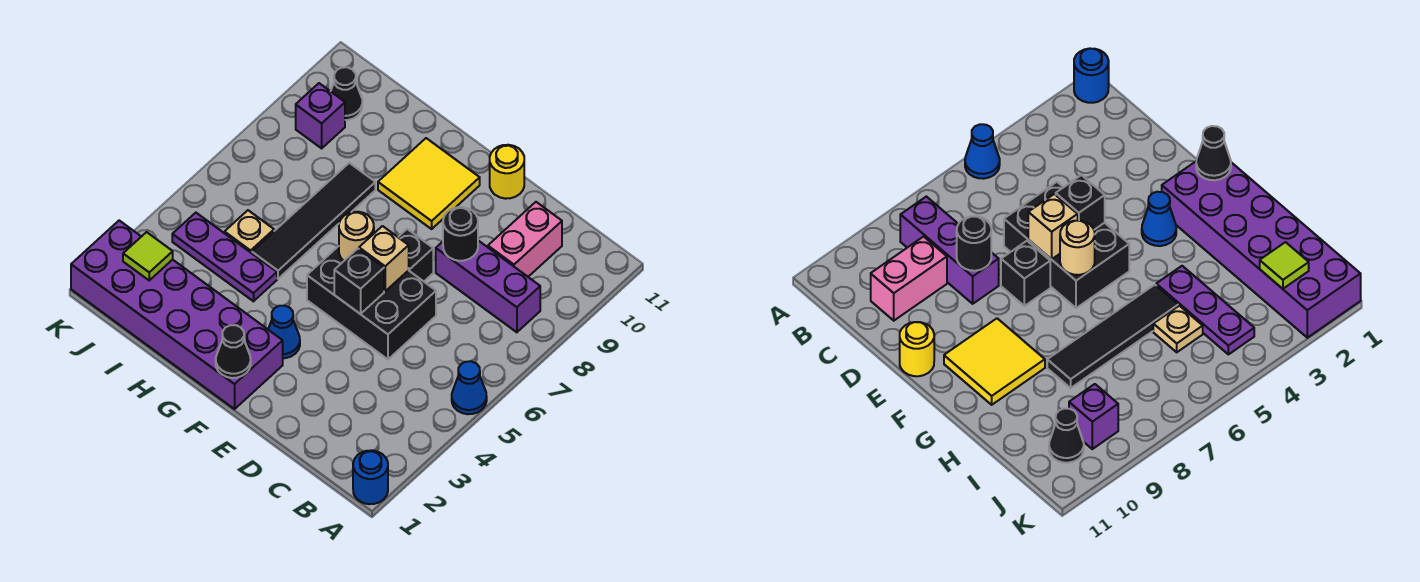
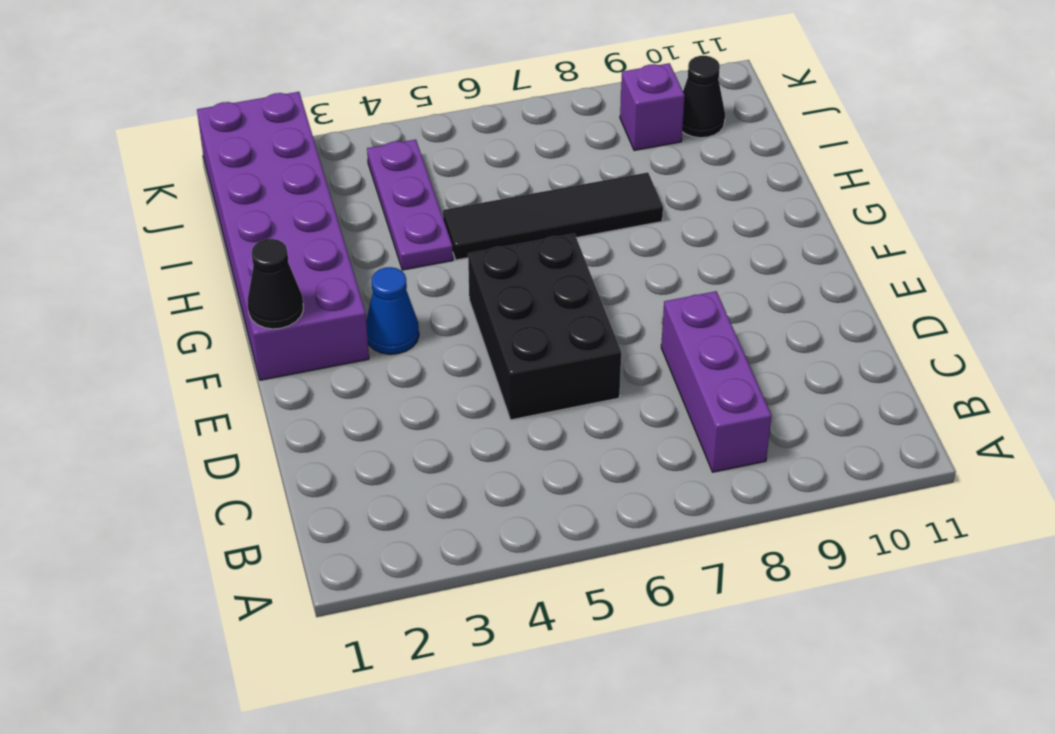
none -> blue 1x1 round brick [353,450,388,504]
none -> blue 1x1 cone [452,361,487,414]
none -> pink 1x2 brick [488,202,562,277]

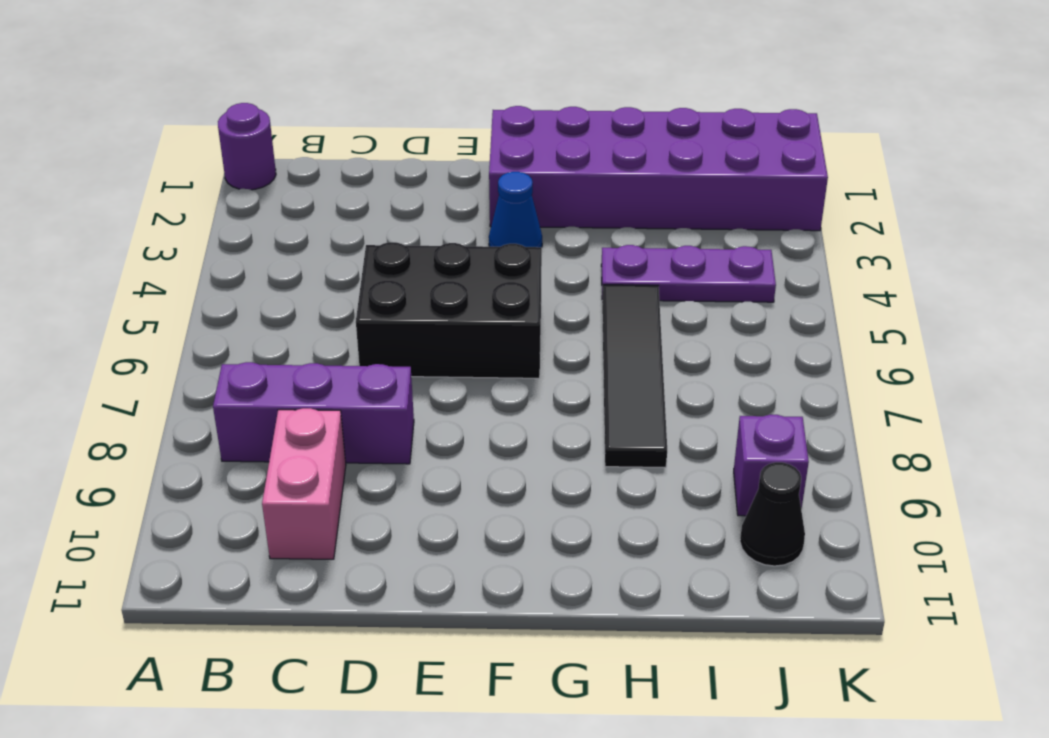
purple 1x1 round brick [218,103,276,190] -> blue 1x1 round brick [353,450,388,504]
none -> blue 1x1 cone [452,361,487,414]
none -> black 1x1 brick [398,229,433,281]
none -> yellow 1x1 round brick [490,145,524,199]

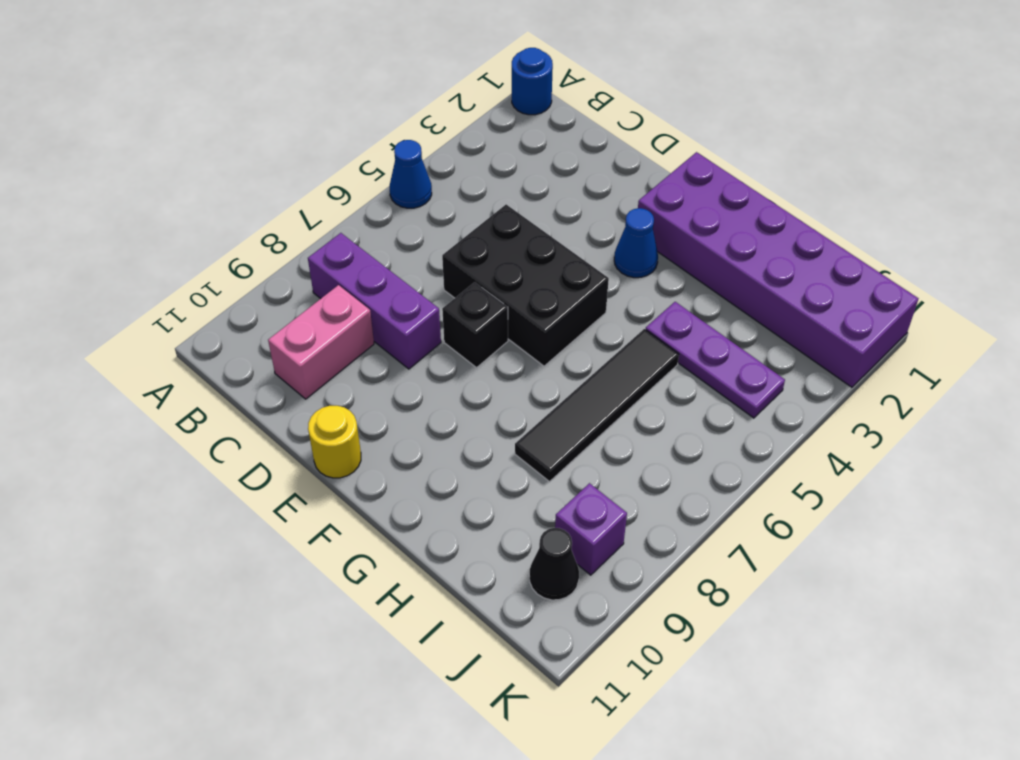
none -> yellow 2x2 tile [378,138,480,229]
none -> tan 1x1 plate [225,210,274,253]
none -> black 1x1 round brick [443,207,478,261]

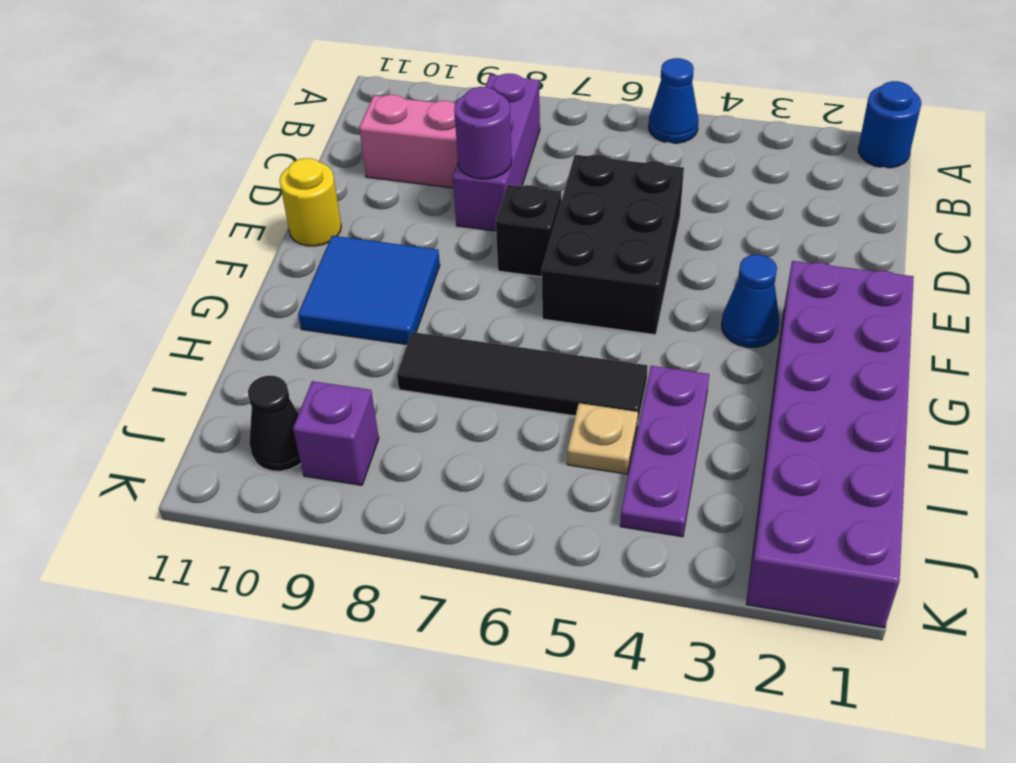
purple 1x1 round brick [454,87,512,179] -> black 1x1 round brick [443,207,478,261]
blue 2x2 tile [298,236,440,345] -> yellow 2x2 tile [378,138,480,229]
none -> black 1x1 brick [334,249,384,314]
none -> tan 1x1 brick [359,226,409,291]
none -> black 1x1 cone [216,325,251,378]

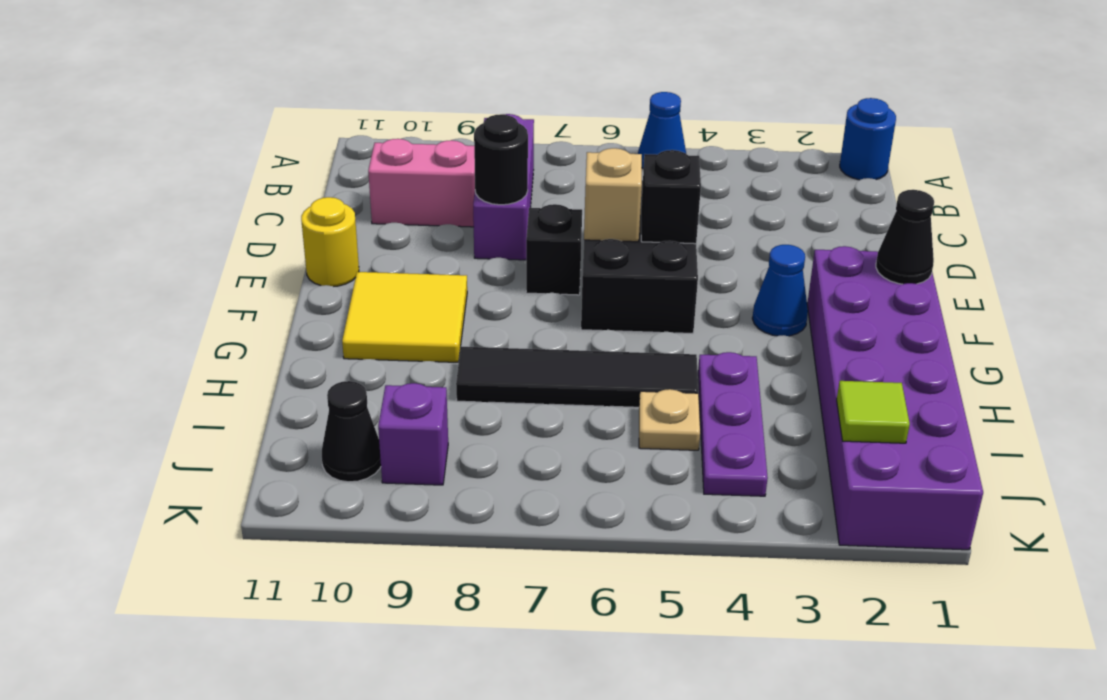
none -> tan 1x1 round brick [339,212,374,261]

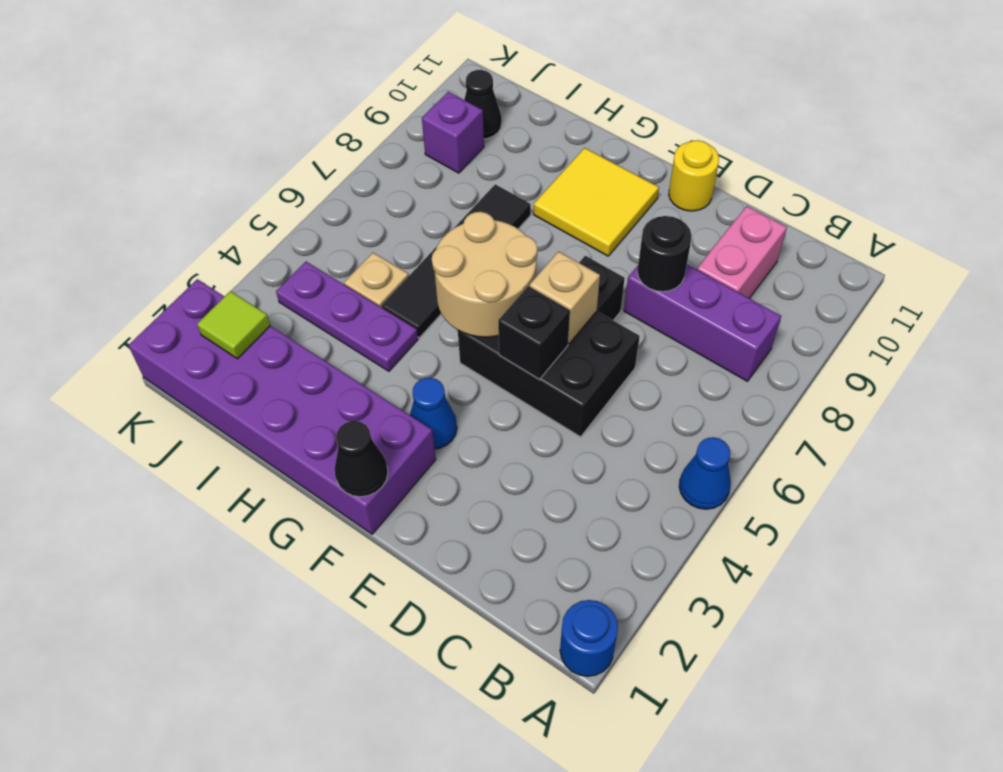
tan 2x2 round brick [432,212,537,337] -> tan 1x1 round brick [339,212,374,261]

